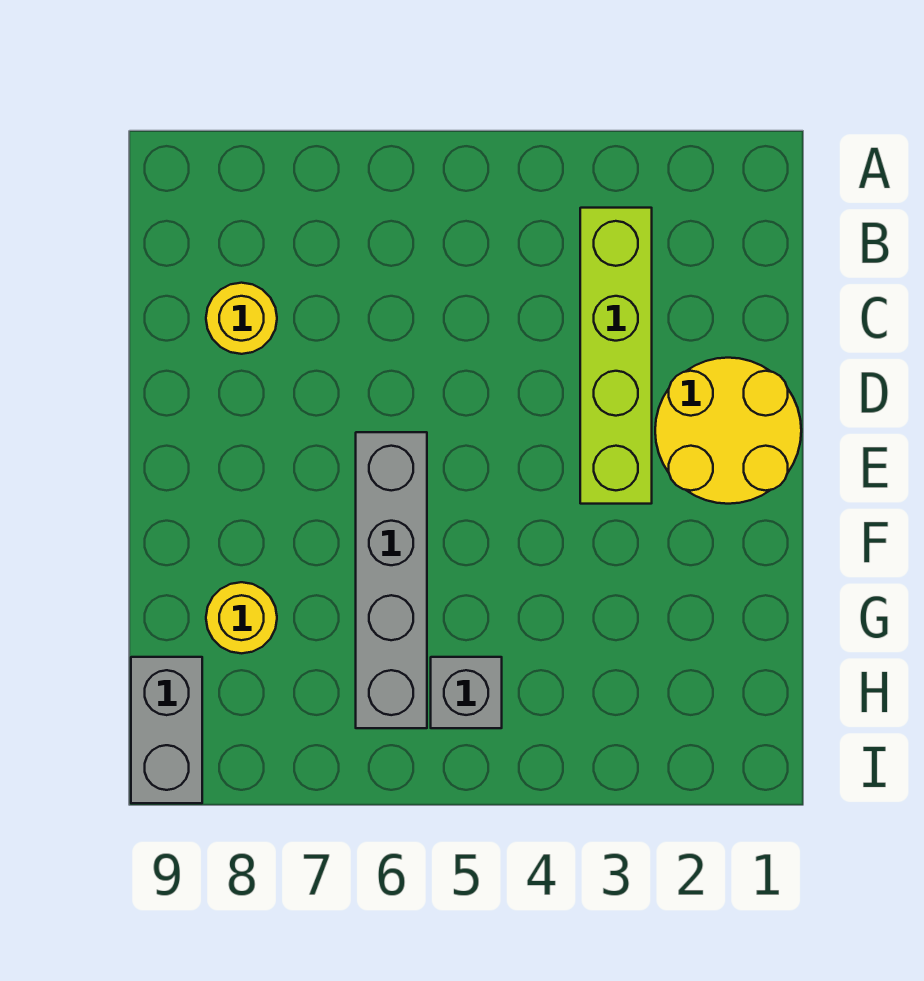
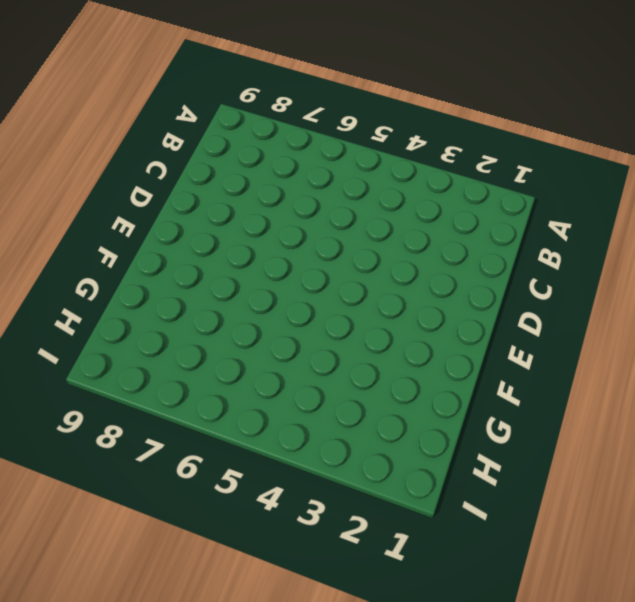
none -> lime 1x4 brick [580,208,652,504]
none -> yellow 1x1 round brick [206,283,277,354]

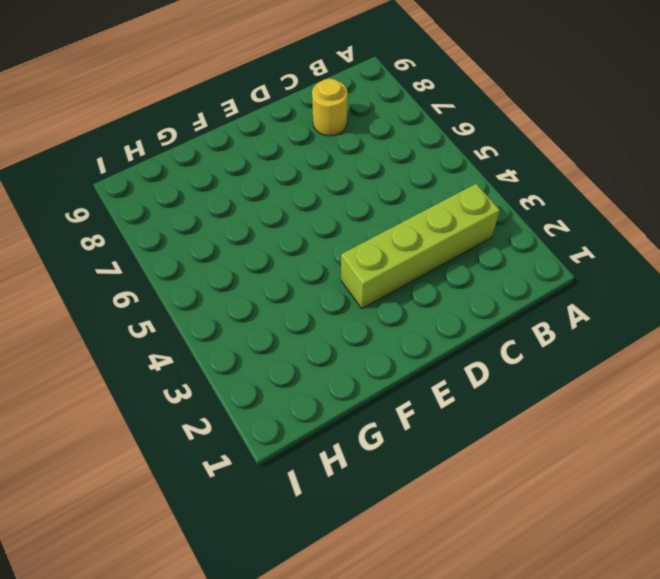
none -> yellow 2x2 round brick [655,358,801,504]
none -> grey 1x4 brick [356,432,427,728]

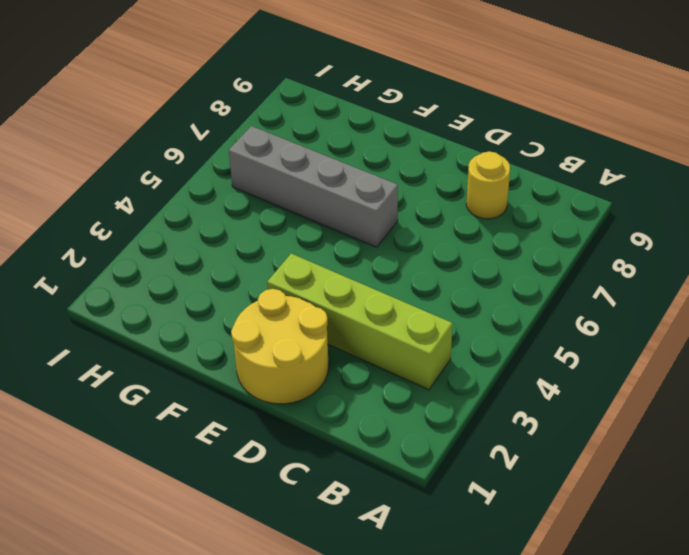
none -> yellow 1x1 round brick [206,582,277,653]
none -> grey 1x1 brick [431,657,502,728]

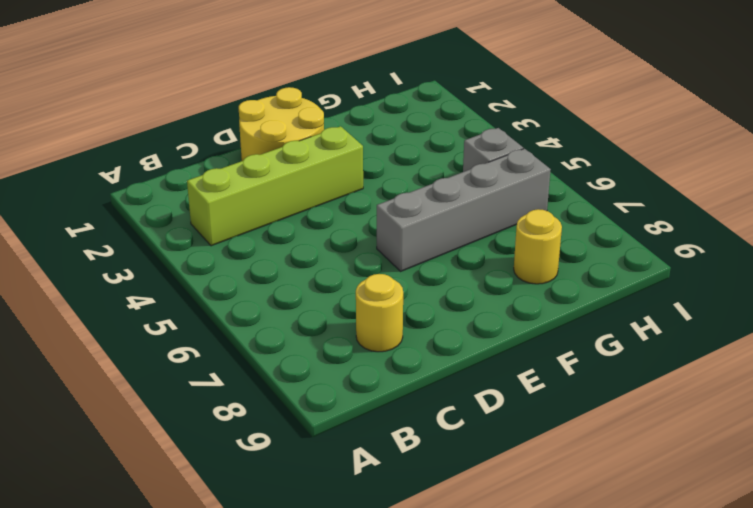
none -> grey 1x2 brick [131,657,202,803]

